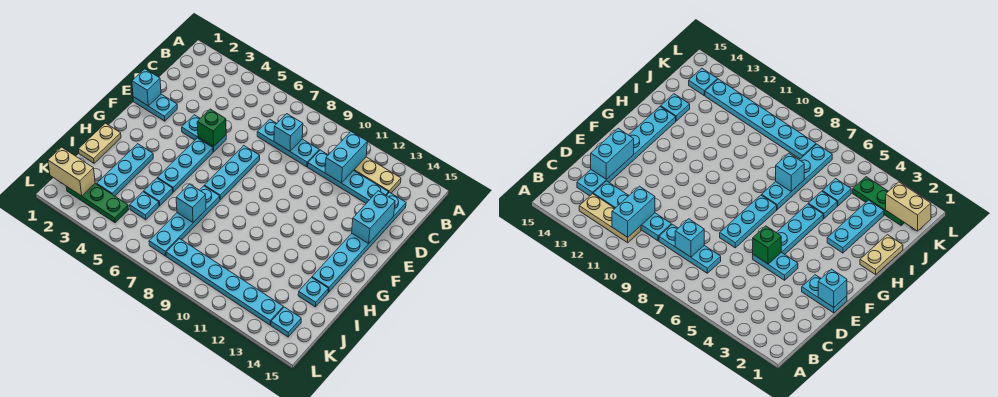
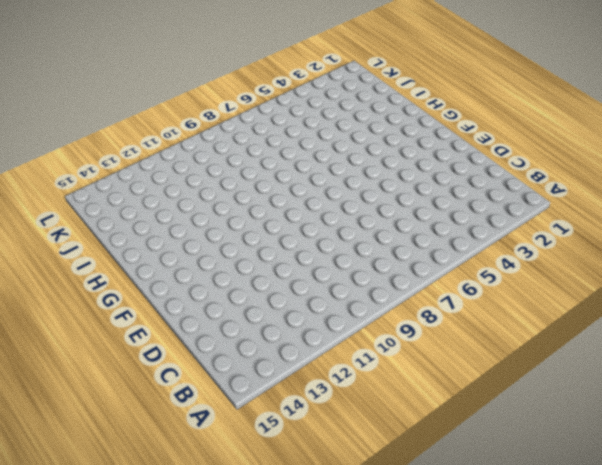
none -> tan 1x3 plate [354,157,401,193]
none -> cyan 1x3 plate [257,119,319,167]
none -> cyan 1x4 plate [308,150,388,203]

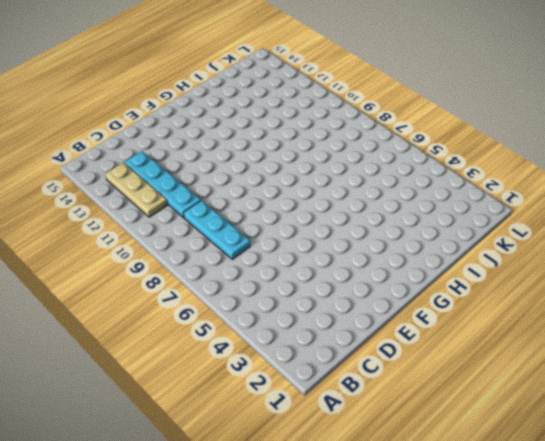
none -> cyan 1x6 plate [312,192,406,292]
none -> cyan 1x2 plate [133,94,177,121]
none -> cyan 1x2 plate [182,115,226,152]

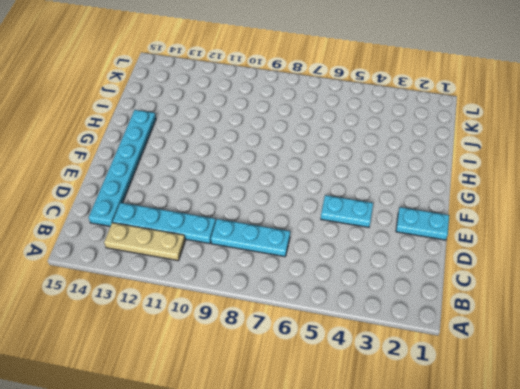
none -> cyan 1x3 plate [204,145,260,200]
none -> cyan 1x3 plate [158,138,213,192]
none -> tan 1x2 plate [78,123,121,163]

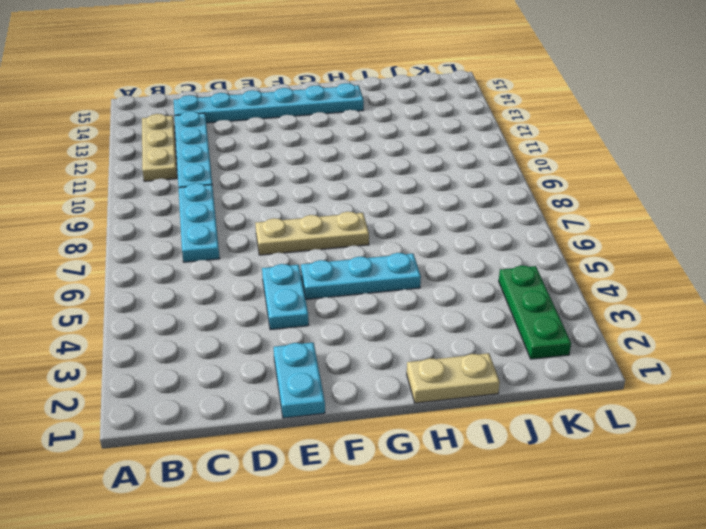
tan 1x3 plate [255,212,369,255] -> cyan 1x3 plate [204,145,260,200]
none -> cyan 1x3 plate [97,144,153,196]
none -> cyan 1x4 plate [149,186,220,256]
none -> cyan 1x1 plate [144,178,173,206]

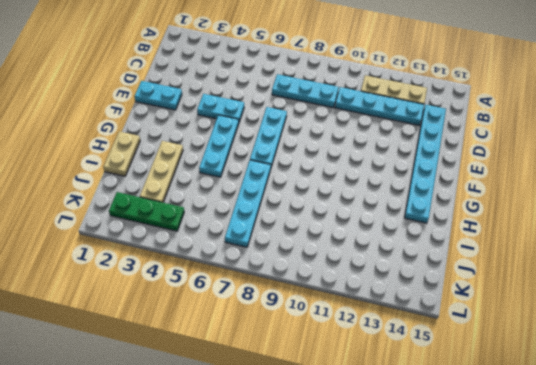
tan 1x3 plate [140,141,183,202] -> cyan 1x3 plate [97,144,153,196]
none -> cyan 1x1 plate [144,178,173,206]
none -> cyan 1x1 plate [298,278,328,307]
none -> cyan 1x1 plate [130,192,159,220]

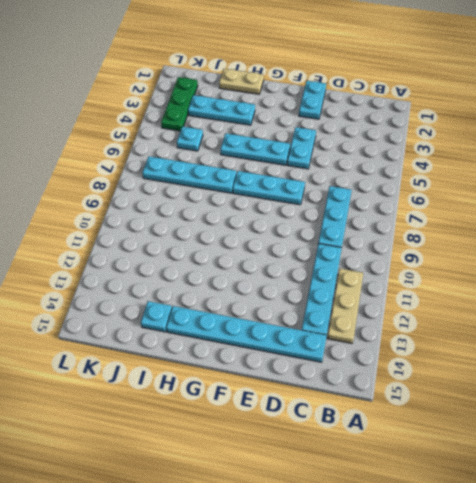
none -> cyan 1x1 plate [144,178,173,206]
none -> cyan 1x6 plate [166,239,283,325]
none -> cyan 1x1 plate [271,307,301,337]

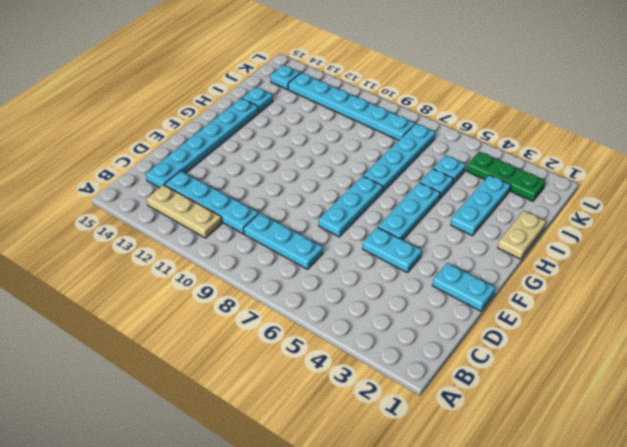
none -> cyan 1x2 brick [325,132,367,183]
none -> cyan 1x1 brick [274,114,303,151]
none -> cyan 1x2 brick [352,191,395,244]

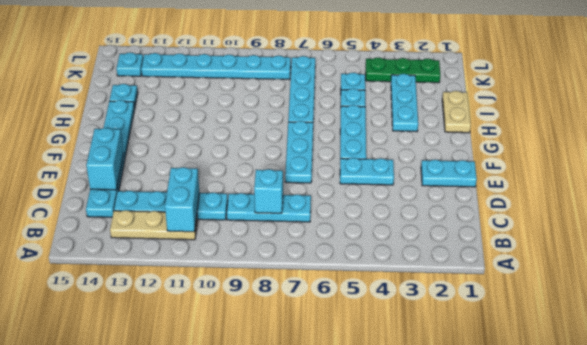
none -> cyan 1x1 brick [132,69,161,106]
none -> green 1x1 brick [197,109,226,147]
none -> cyan 1x1 brick [176,184,206,223]

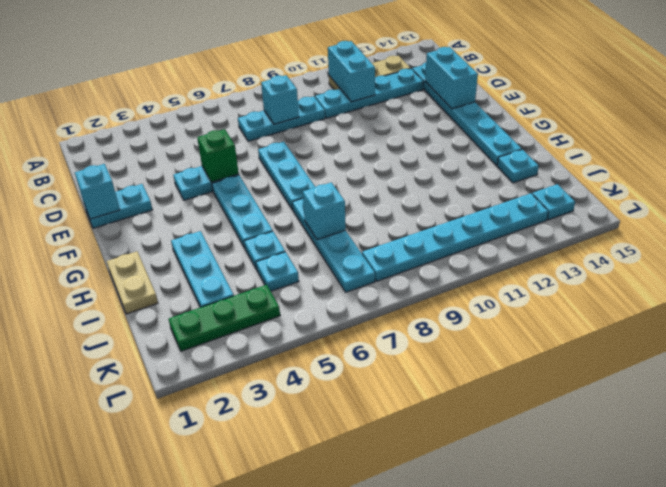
none -> tan 1x2 brick [48,147,95,196]

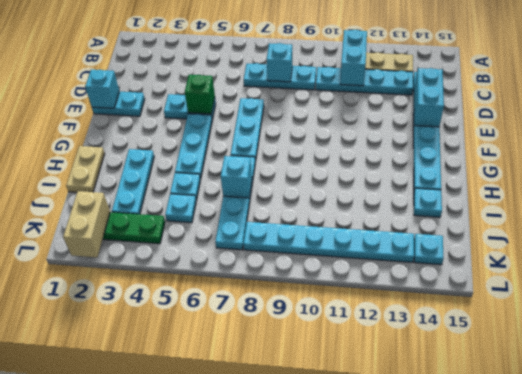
tan 1x2 brick [63,191,110,257] -> tan 1x2 brick turned to [48,147,95,196]

